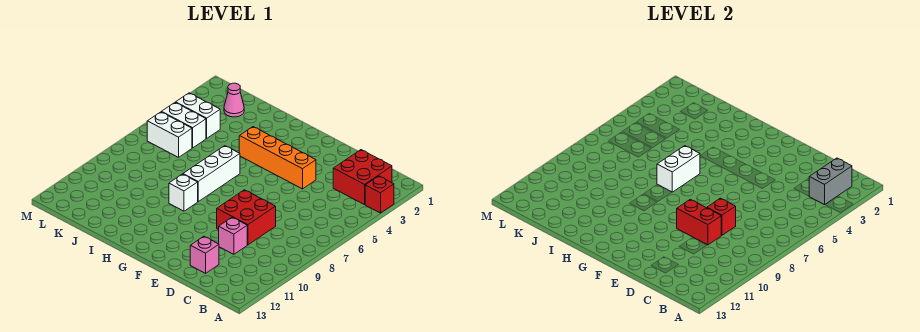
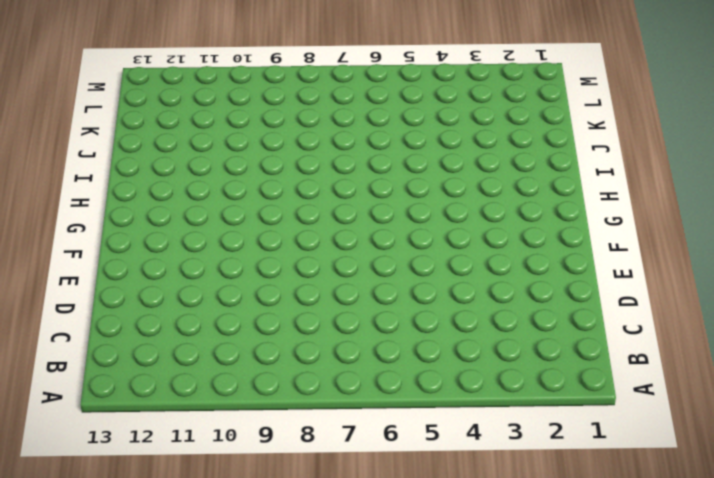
none -> red 1x1 brick [365,176,394,213]
none -> red 2x2 brick [333,150,392,205]
none -> red 2x2 brick [217,190,276,245]

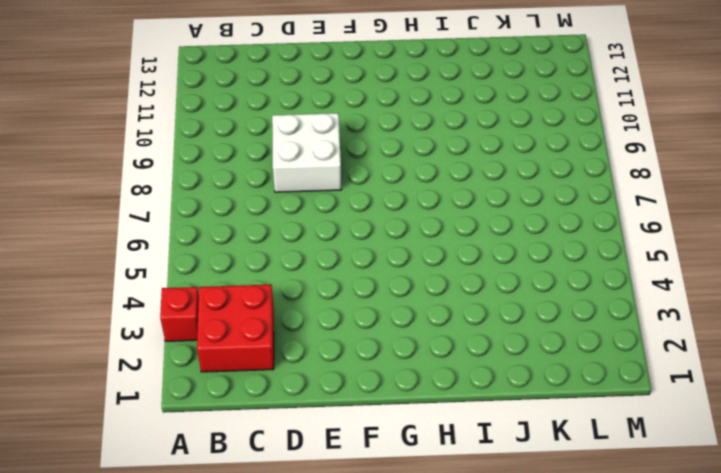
white 2x2 brick [272,113,341,192] -> red 2x2 brick [217,190,276,245]
none -> pink 1x1 brick [219,217,247,254]
none -> pink 1x1 brick [190,236,219,273]
none -> orange 1x4 brick [239,127,316,189]

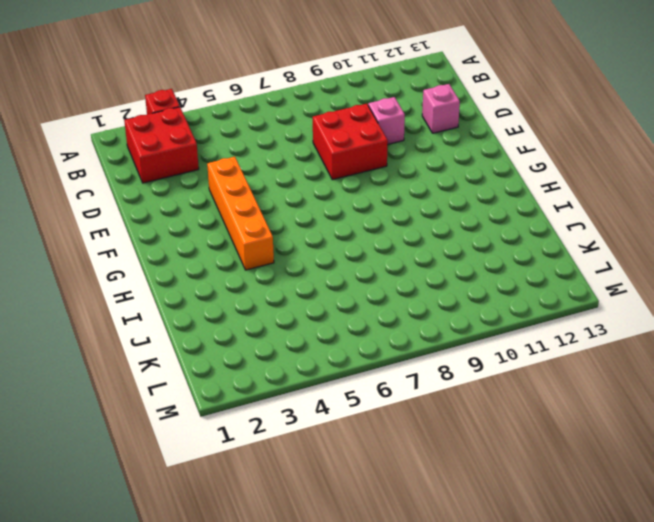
none -> white 1x3 brick [183,146,240,202]
none -> white 1x1 brick [169,174,198,211]
none -> pink 1x1 cone [224,83,244,117]

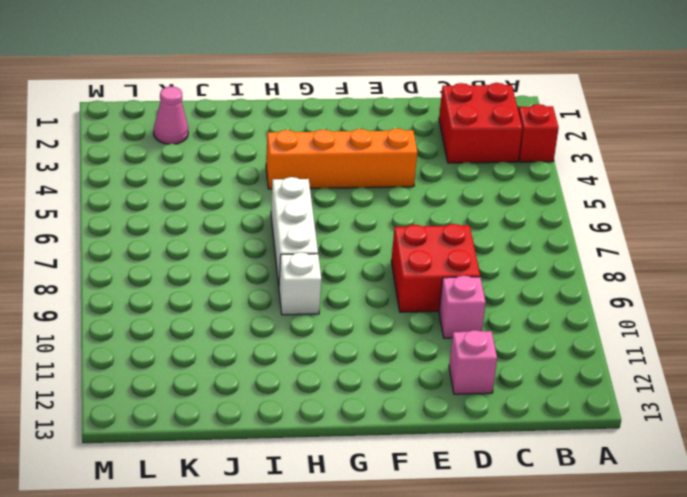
none -> white 1x2 brick [176,93,220,138]
none -> white 1x2 brick [162,102,206,148]
none -> white 1x2 brick [147,112,192,157]

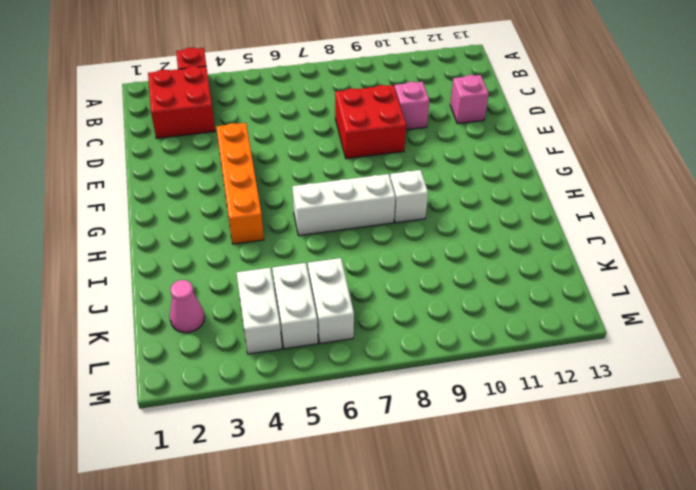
none -> grey 1x2 brick [809,158,852,205]
none -> red 1x1 brick [707,198,736,235]
none -> red 1x2 brick [677,199,721,245]

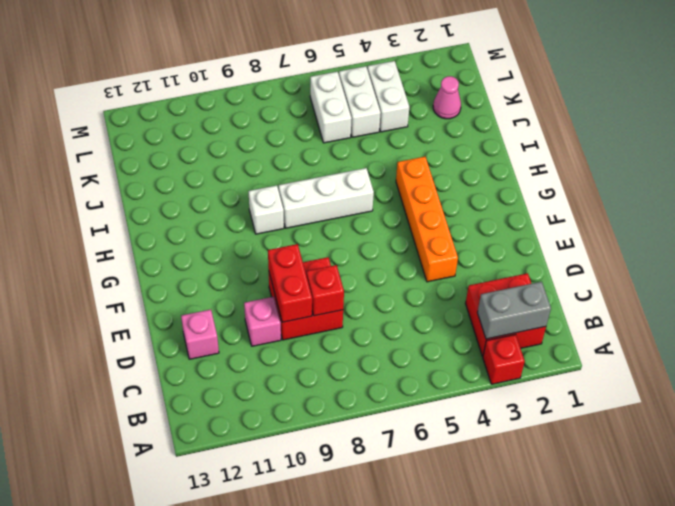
none -> white 1x2 brick [657,146,700,192]

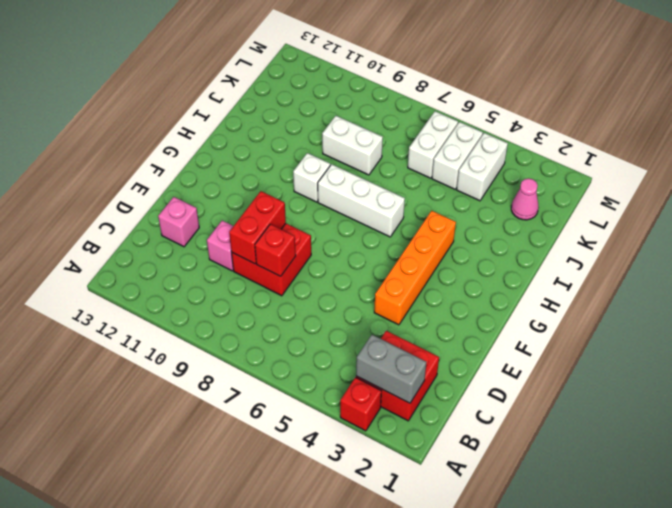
white 1x2 brick [322,116,383,175] -> white 1x2 brick moved to [657,146,700,192]

